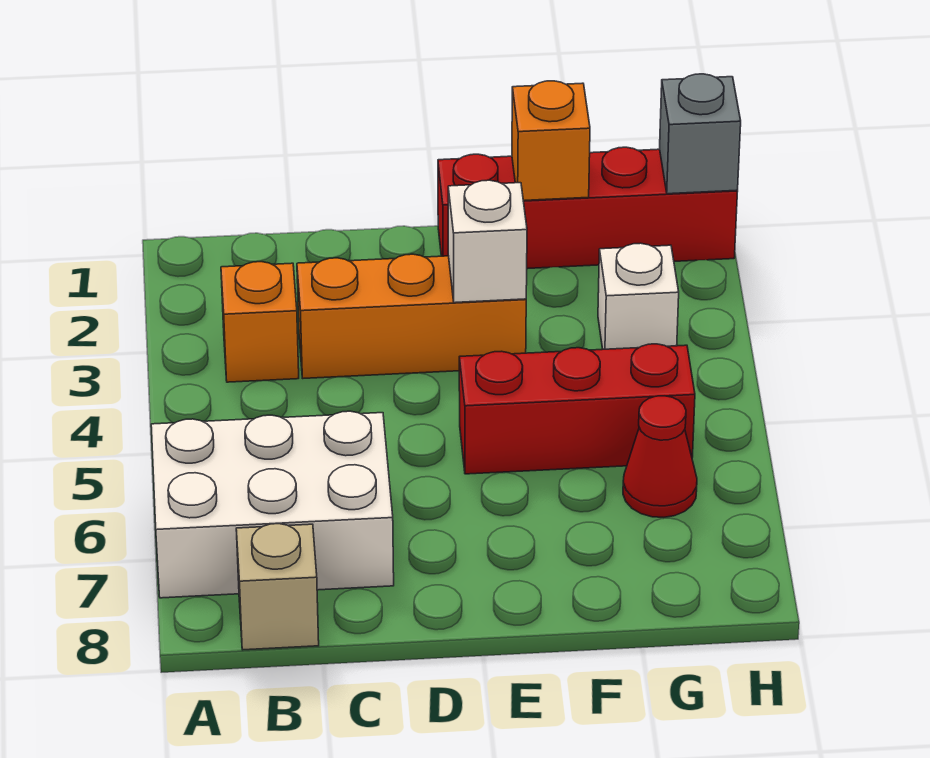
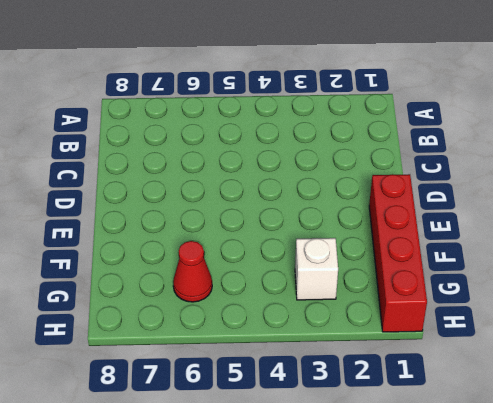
none -> white 2x3 brick [151,411,394,598]
none -> orange 1x1 brick [221,262,299,382]

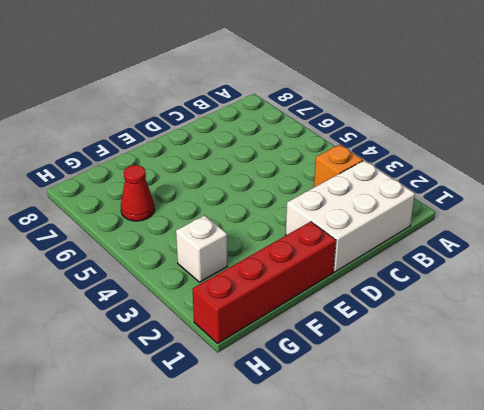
white 2x3 brick [286,160,415,272] -> white 2x3 brick moved to [151,411,394,598]
none -> tan 1x1 brick [236,524,319,650]
none -> orange 1x3 brick [297,254,526,378]

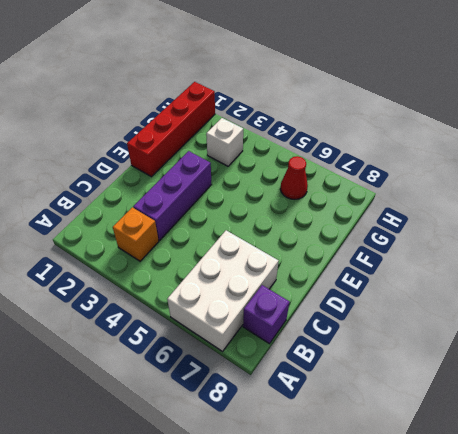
purple 1x1 brick [243,285,289,344] -> tan 1x1 brick [236,524,319,650]
purple 1x3 brick [133,151,211,240] -> orange 1x3 brick [297,254,526,378]
none -> red 1x3 brick [459,344,695,474]
none -> white 1x1 brick [448,180,527,303]

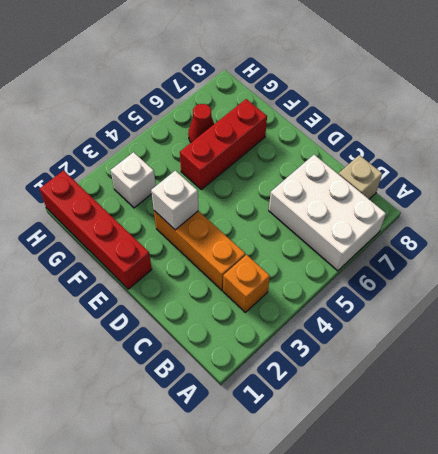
red 1x3 brick [180,99,267,189] -> red 1x3 brick turned to [459,344,695,474]
none -> orange 1x1 brick [512,81,590,201]
none -> grey 1x1 brick [660,74,741,194]

